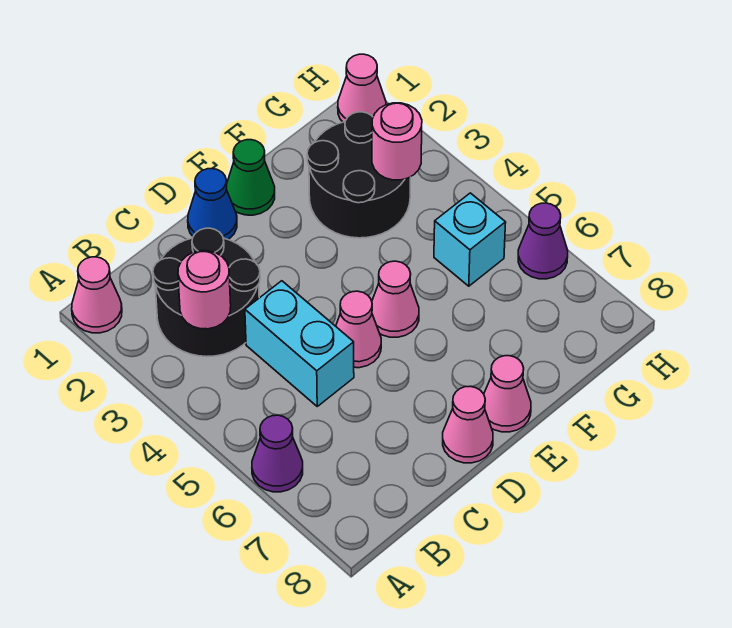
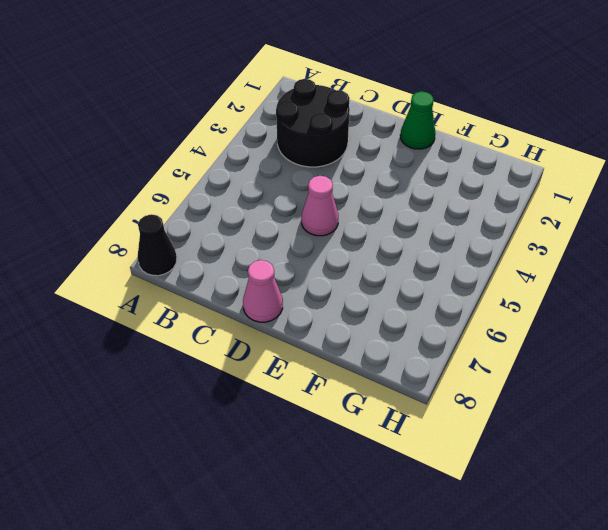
black 1x1 cone [137,214,177,276] -> none
none -> pink 1x1 cone [72,257,122,333]
none -> purple 1x1 cone [252,415,303,492]
none -> cyan 1x2 brick [245,281,354,406]

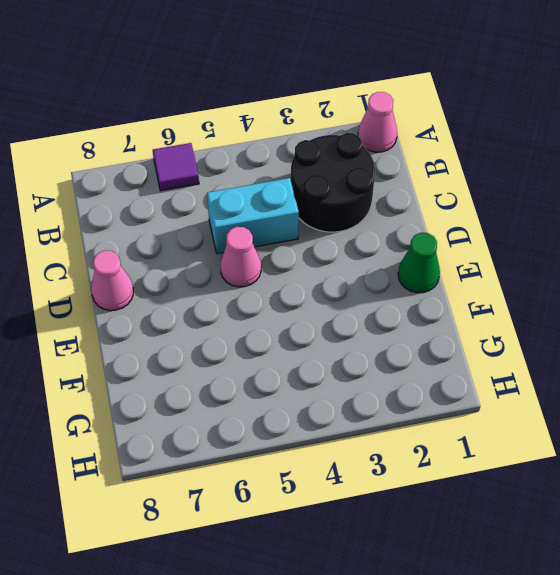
purple 1x1 tile [153,143,199,191] -> purple 1x1 cone [252,415,303,492]
none -> blue 1x1 cone [188,169,237,240]
none -> pink 1x1 cone [372,261,419,337]
none -> pink 1x1 cone [484,356,531,432]

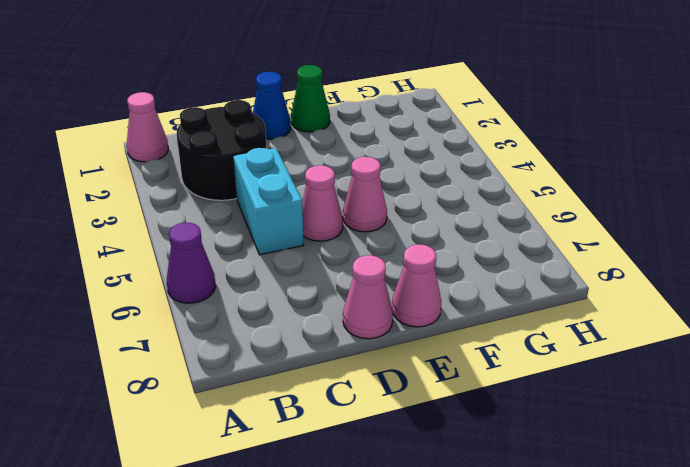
none -> black 2x2 round brick [307,112,411,238]
none -> cyan 1x1 brick [434,193,506,286]
none -> pink 1x1 cone [338,54,386,122]

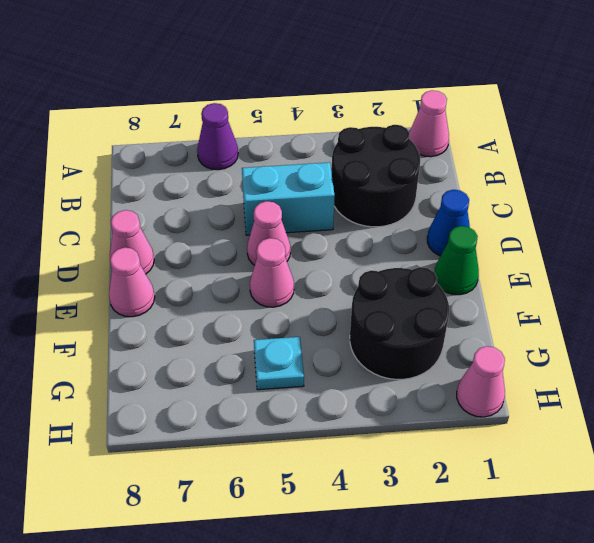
cyan 1x1 plate [254,337,304,390] -> cyan 1x1 brick [434,193,506,286]
none -> purple 1x1 cone [518,203,568,279]
none -> pink 1x1 round brick [178,251,231,329]
none -> pink 1x1 round brick [372,103,422,180]

